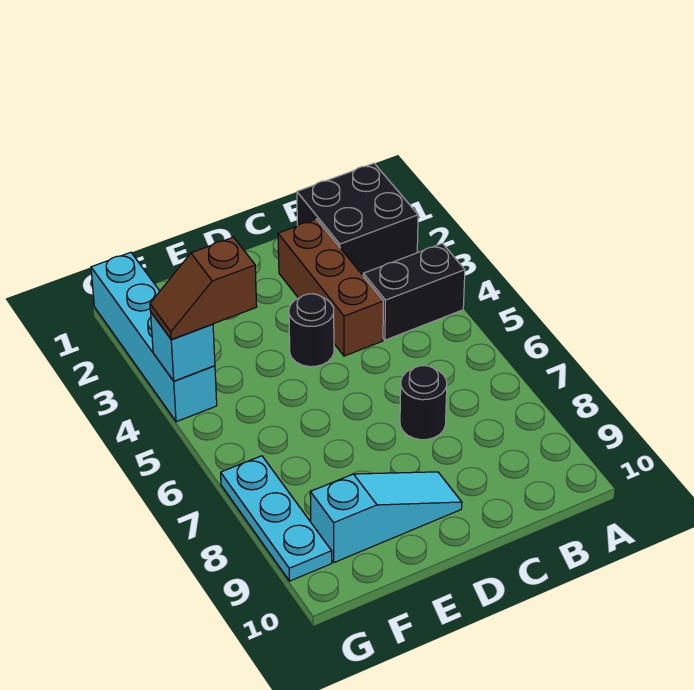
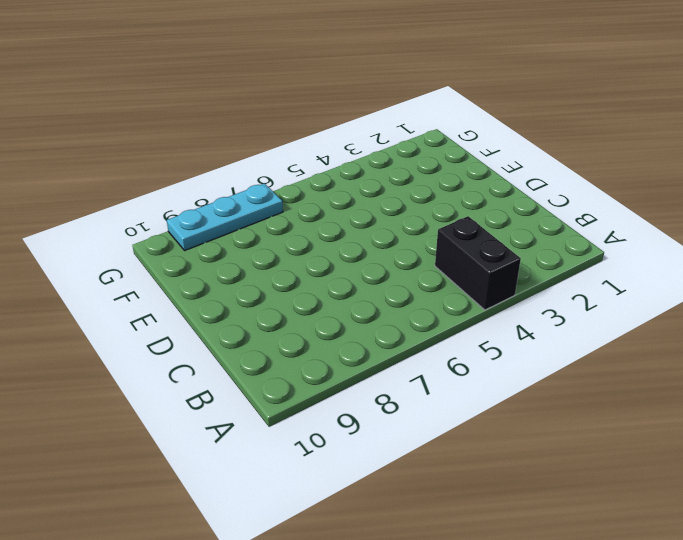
none -> black 2x2 brick [297,163,418,275]
none -> brown 1x3 brick [278,219,383,356]

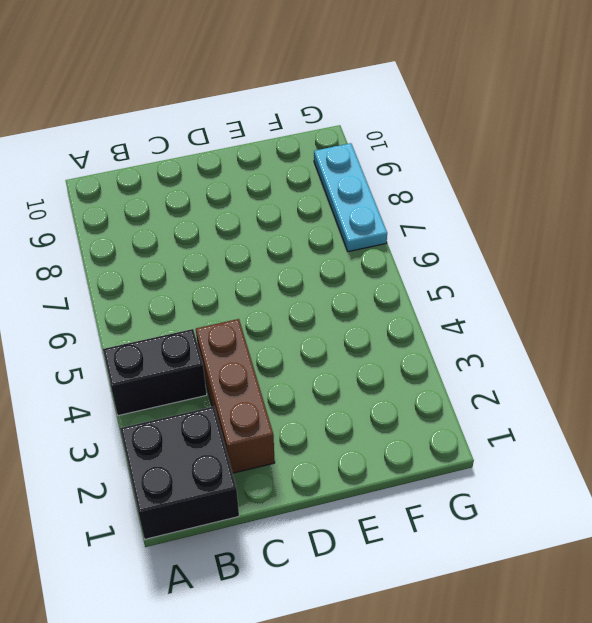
none -> black 1x1 round brick [400,366,447,440]
none -> black 1x1 round brick [289,294,334,367]

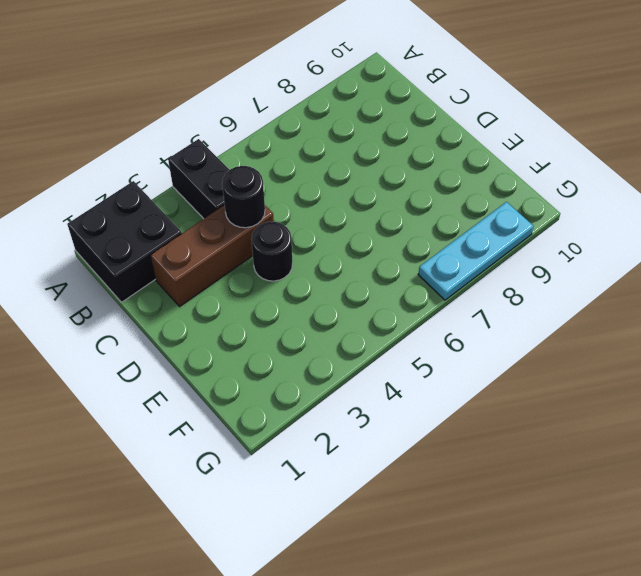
black 1x1 round brick [222,166,265,228] -> black 1x1 round brick moved to [400,366,447,440]
none -> cyan 1x3 slope [310,472,462,562]
none -> cyan 1x4 brick [91,252,217,422]

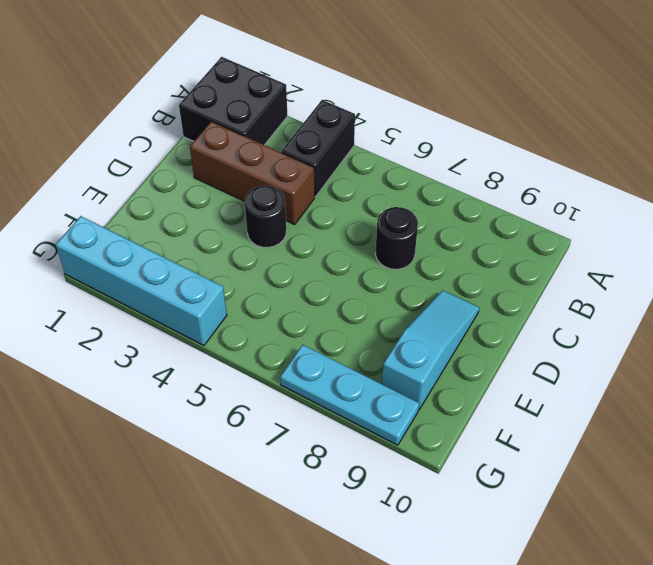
none -> cyan 1x1 brick [151,313,215,381]
none -> brown 1x2 slope [150,237,257,340]

